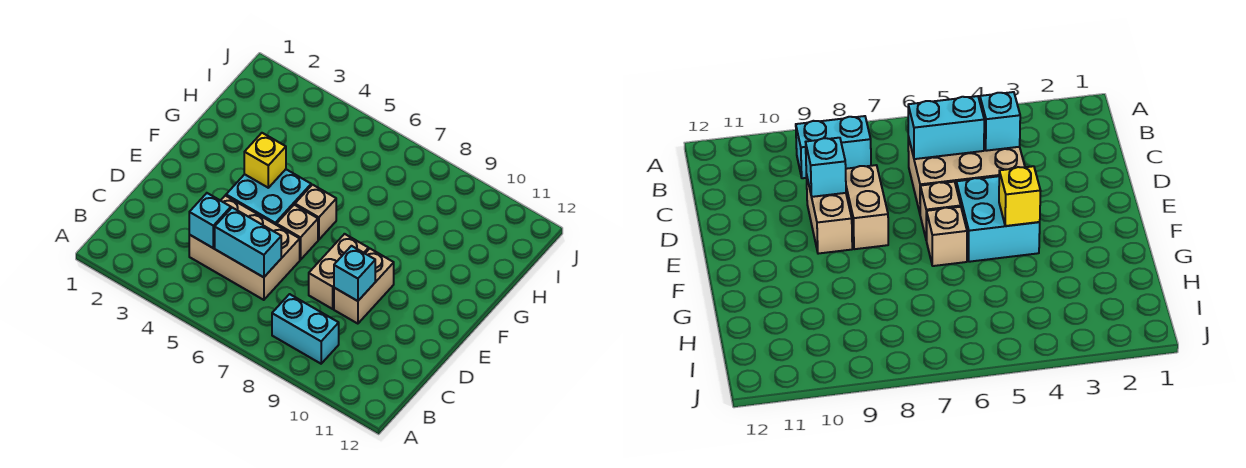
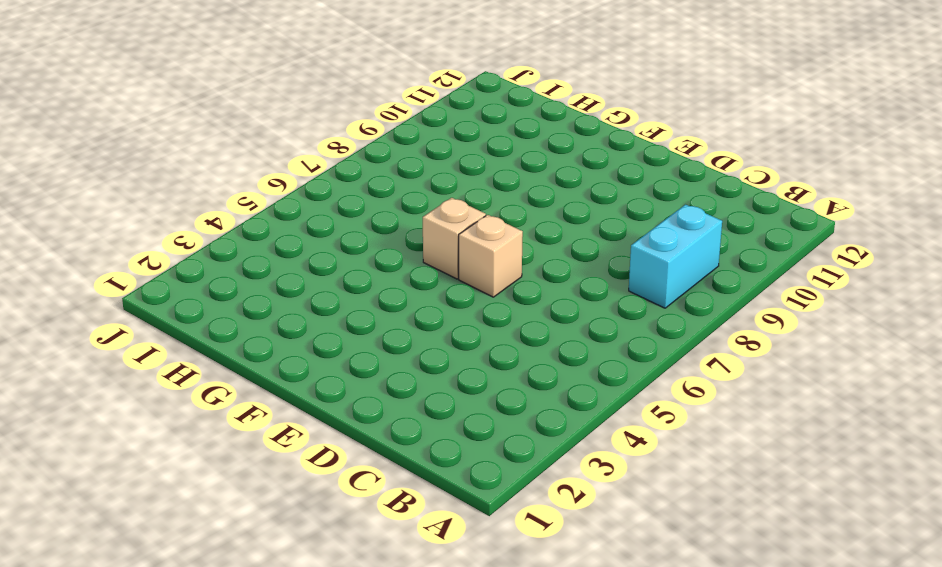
none -> tan 2x3 brick [189,196,300,300]
none -> tan 1x2 brick [309,234,369,309]

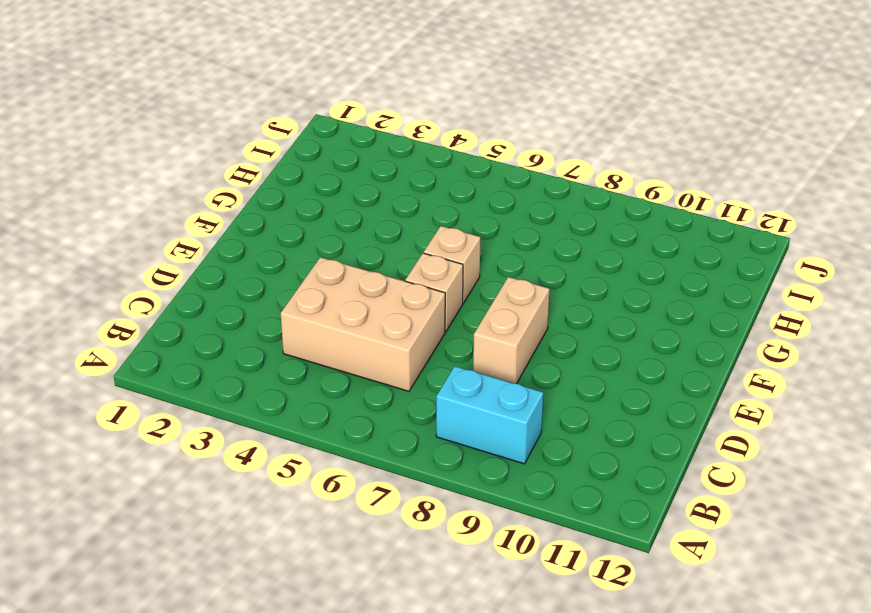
none -> tan 1x2 brick [334,249,394,324]
none -> cyan 2x2 brick [226,169,311,225]

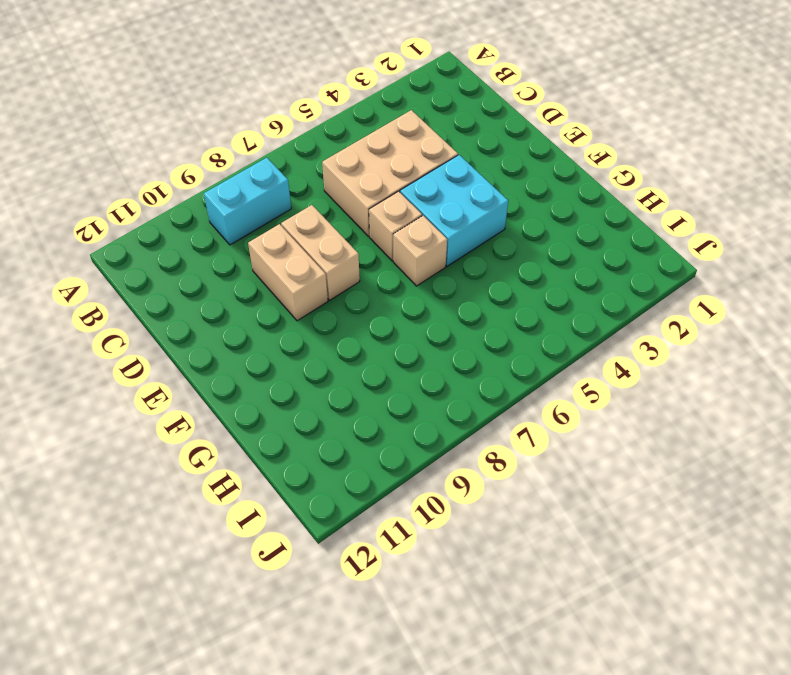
none -> cyan 1x1 brick [189,193,231,248]
none -> cyan 1x2 brick [215,208,281,277]

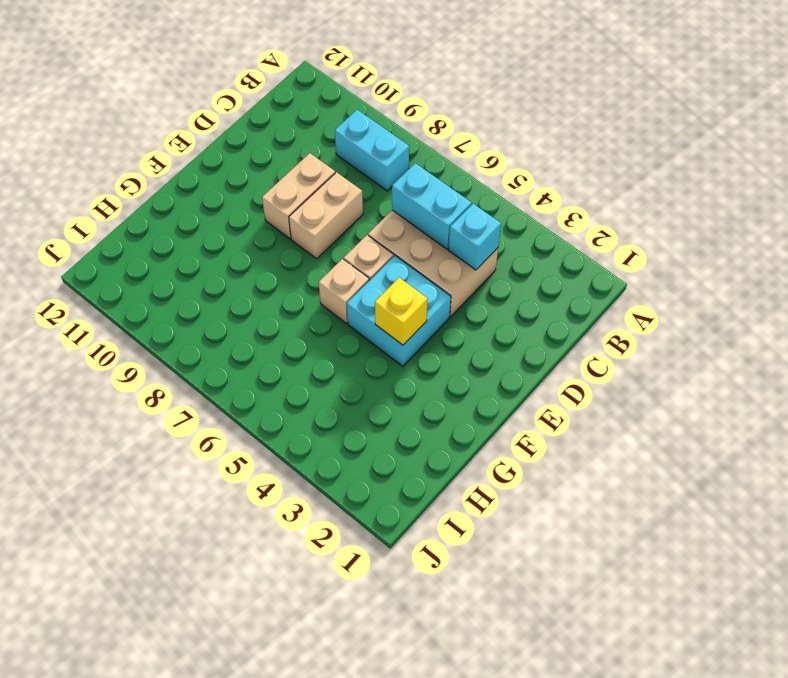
none -> cyan 1x1 brick [334,246,375,301]

